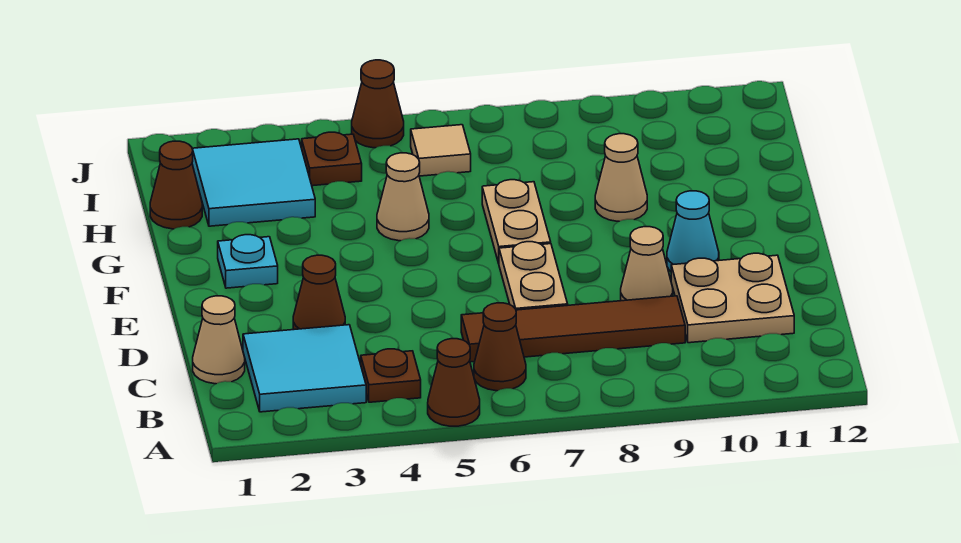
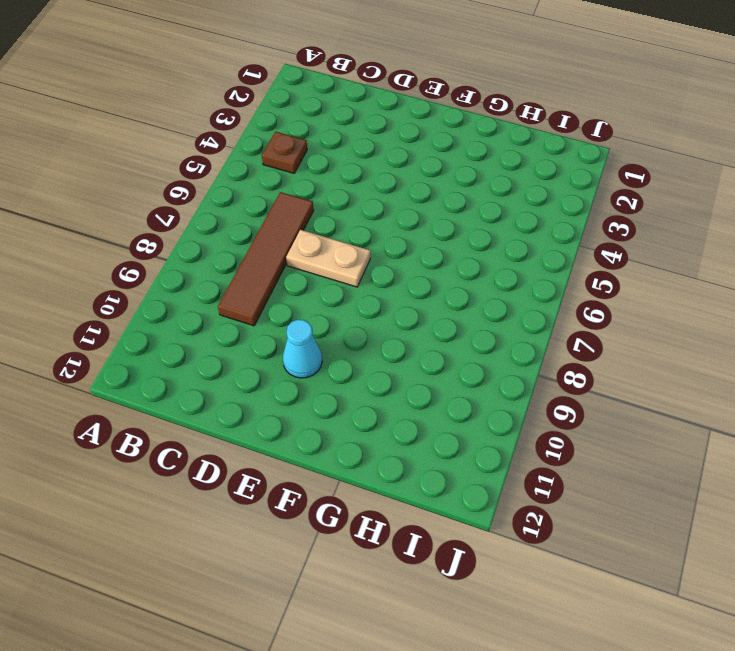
none -> brown 1x1 cone [428,339,480,426]
none -> cyan 2x2 tile [243,325,366,412]
none -> brown 1x1 cone [474,303,526,391]

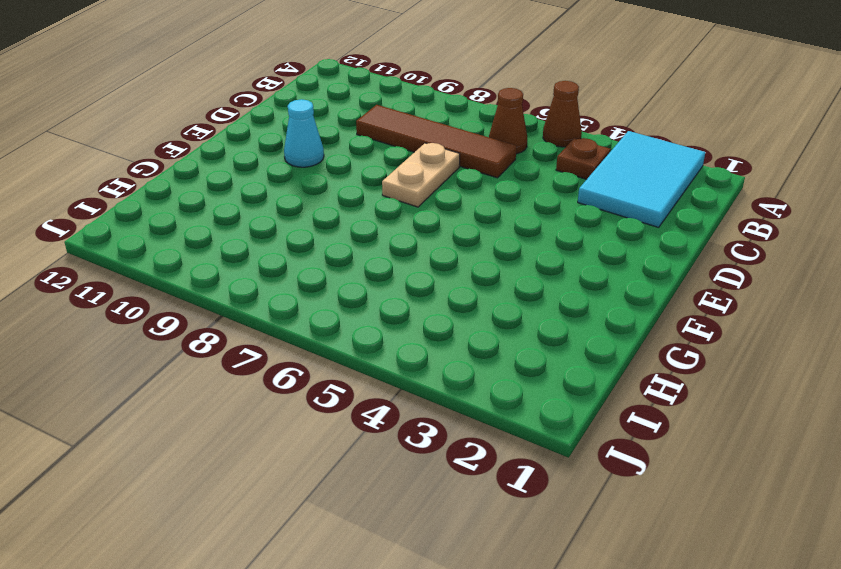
cyan 2x3 tile [578,131,705,227] -> cyan 2x2 tile [243,325,366,412]
none -> tan 1x1 cone [193,296,245,384]
none -> tan 2x2 plate [671,253,794,343]
none -> brown 1x1 cone [293,255,345,330]

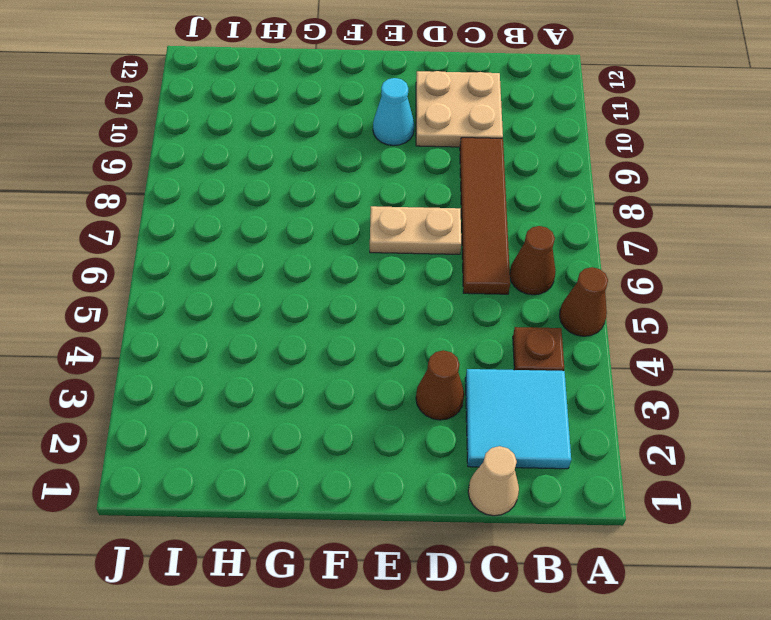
none -> tan 1x1 cone [621,227,673,301]
none -> cyan 1x1 plate [218,235,278,288]
none -> tan 1x2 plate [482,180,551,263]

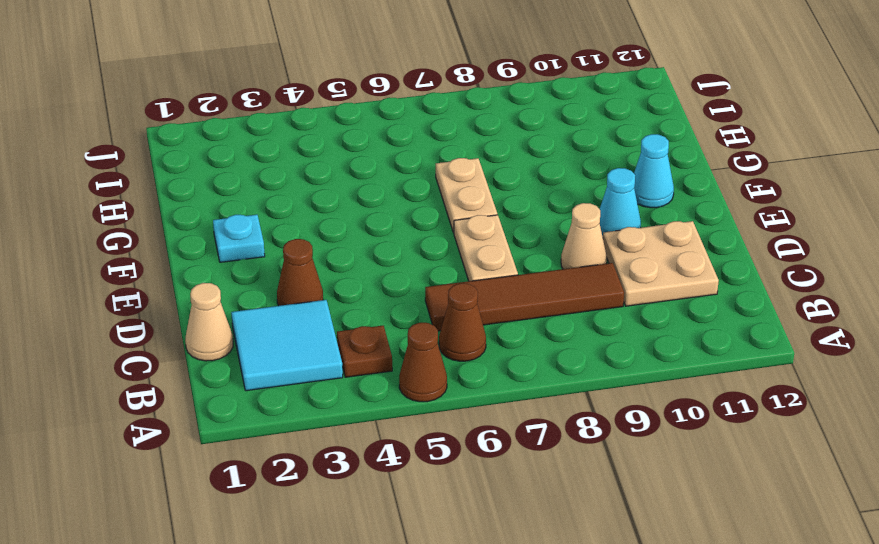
cyan 1x1 cone [634,134,674,208] -> none
none -> tan 1x1 cone [377,153,429,241]
none -> tan 1x1 cone [595,134,647,221]
none -> brown 1x1 cone [150,141,202,229]

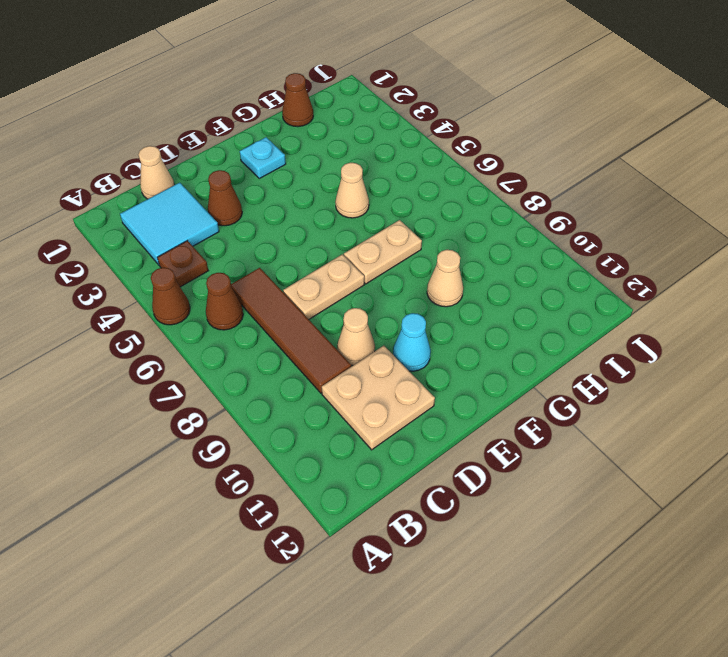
none -> cyan 2x2 tile [192,139,315,226]
none -> brown 1x1 plate [302,132,362,186]
none -> tan 1x1 tile [411,125,471,176]

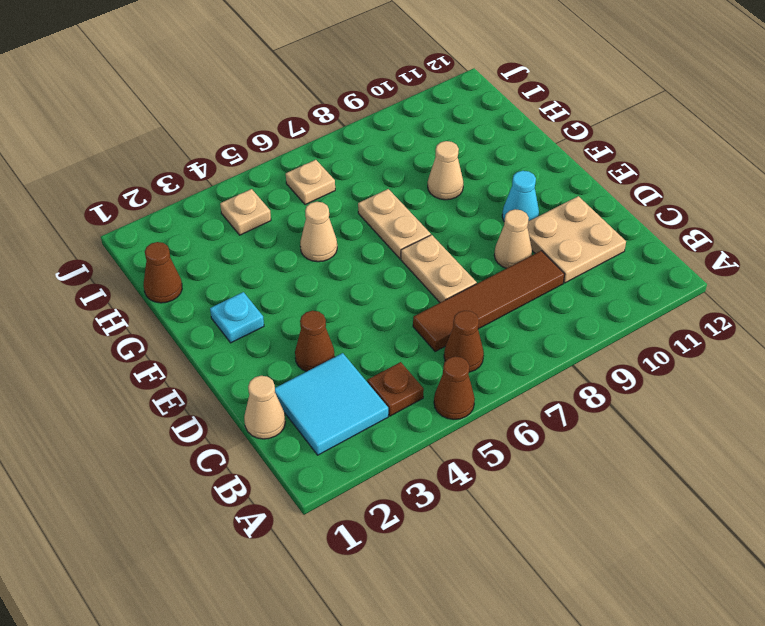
tan 1x1 plate [220,189,271,235] -> brown 1x1 plate [302,132,362,186]
tan 1x1 plate [286,160,335,205] -> tan 1x1 tile [411,125,471,176]
none -> cyan 2x2 tile [192,139,315,226]
none -> brown 1x1 cone [352,60,404,148]

